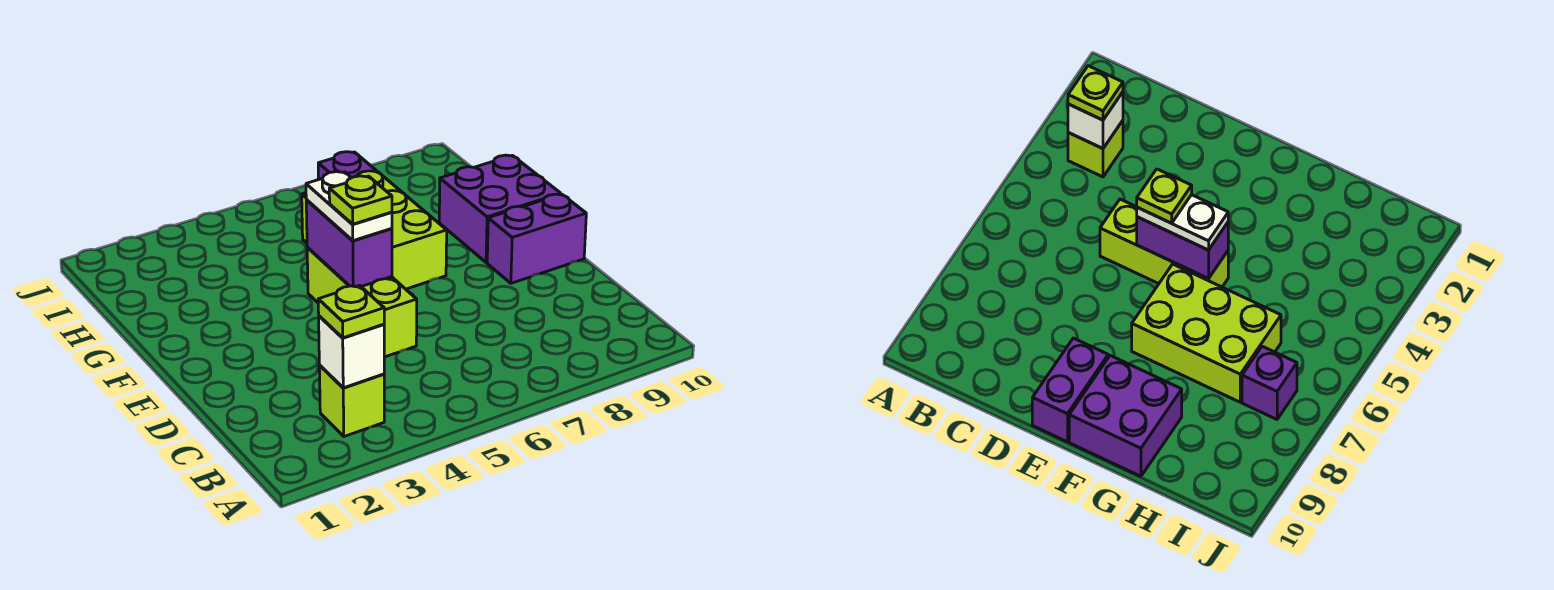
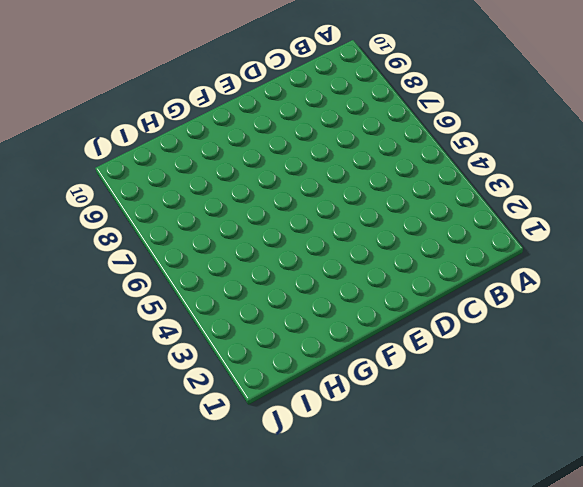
none -> lime 1x1 brick [319,366,384,437]
none -> lime 1x3 brick [307,248,417,357]

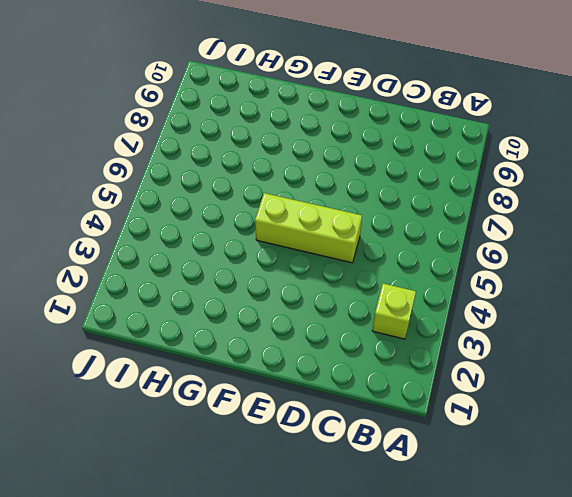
none -> purple 1x2 brick [487,194,586,283]
none -> lime 2x3 brick [302,171,447,289]

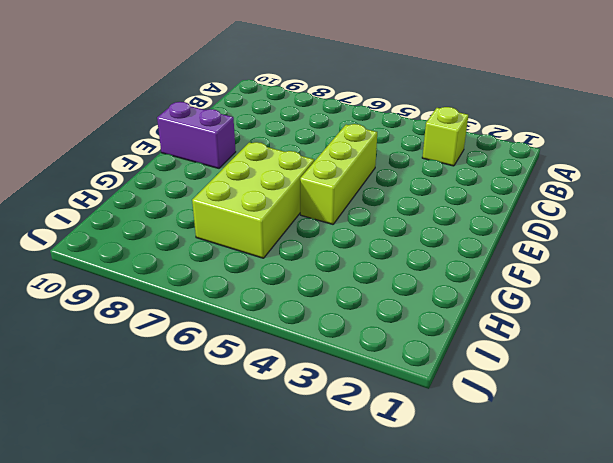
none -> purple 2x2 brick [439,155,561,262]
none -> purple 1x1 brick [318,152,376,180]

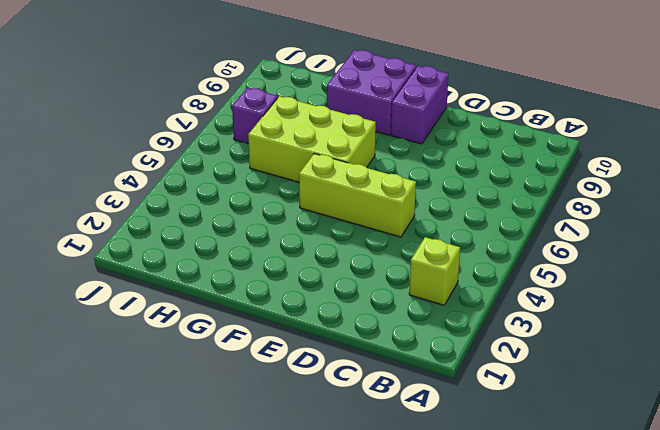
none -> white 1x1 brick [319,316,384,388]
none -> purple 1x2 brick [306,200,392,287]

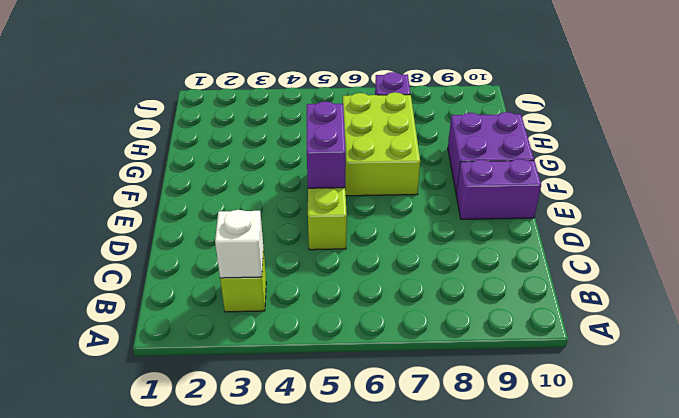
none -> lime 1x1 plate [318,285,384,338]
none -> white 1x2 plate [306,172,392,241]

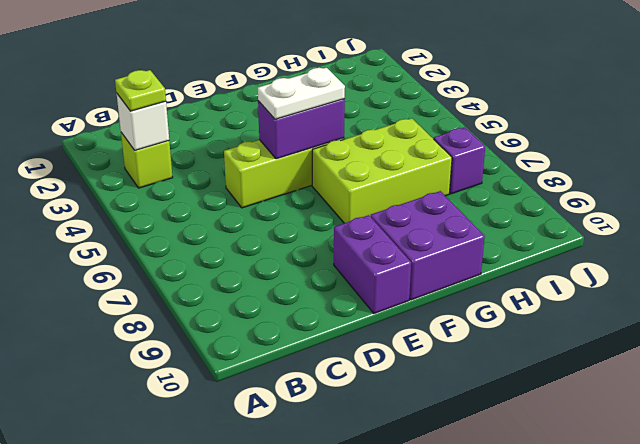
none -> lime 1x1 plate [329,176,392,224]

